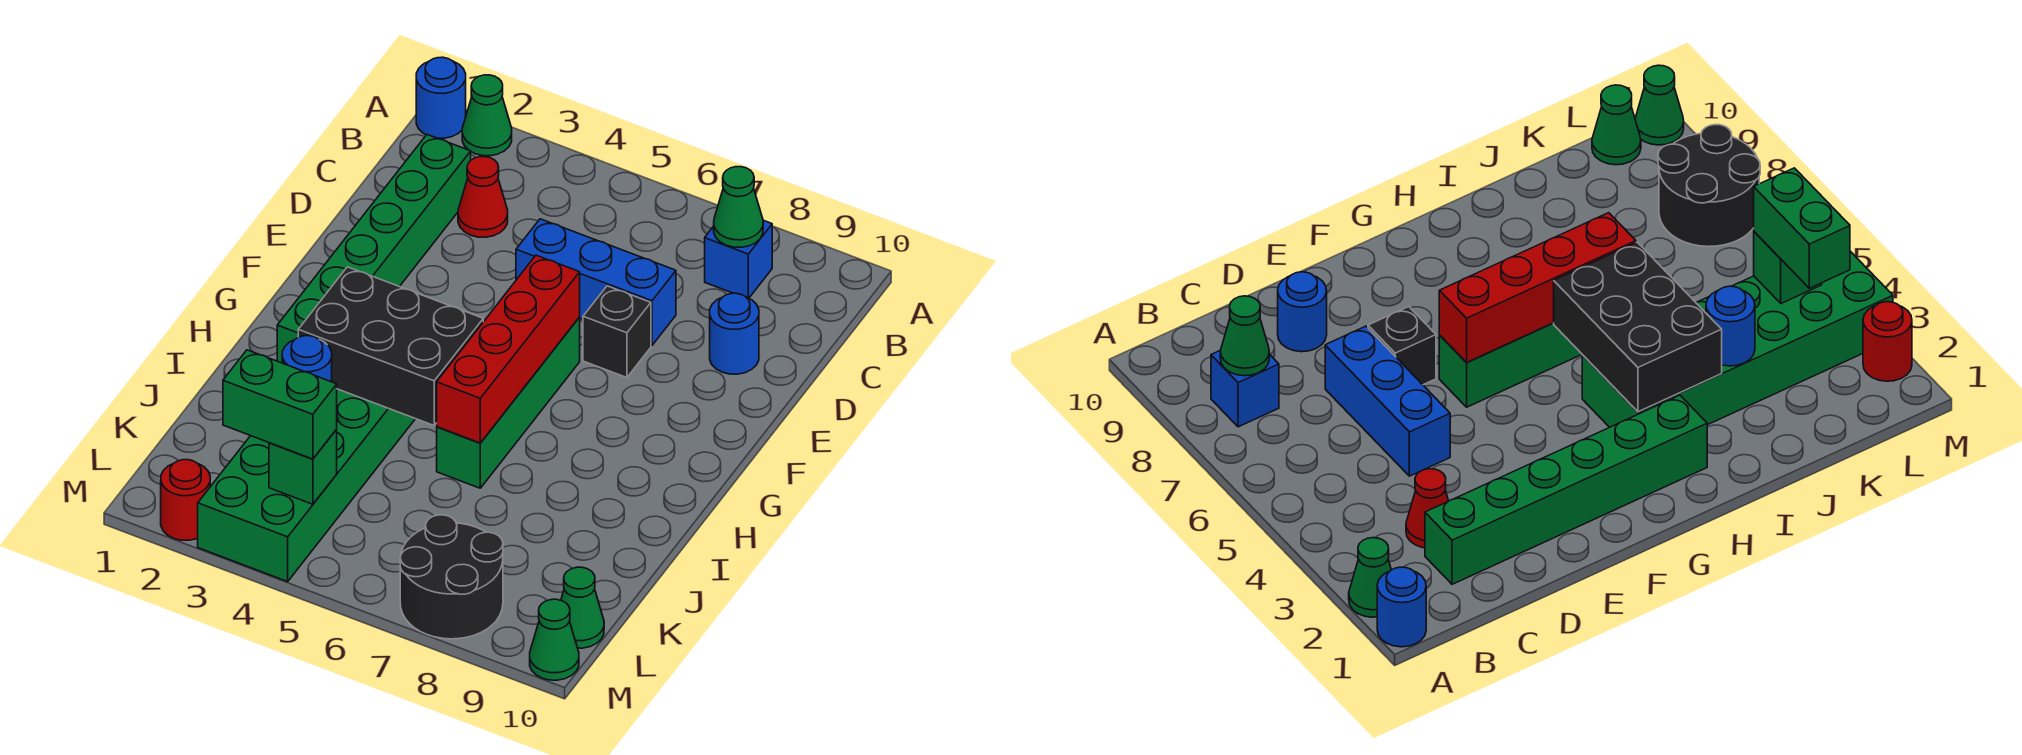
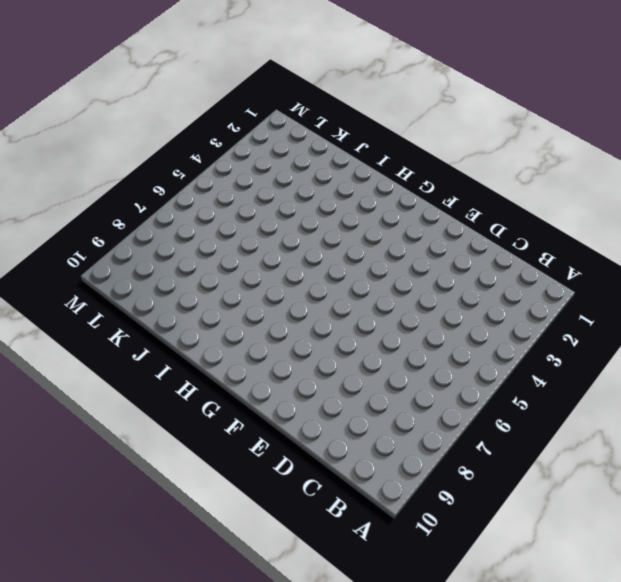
none -> blue 1x1 round brick [416,57,466,138]
none -> green 1x1 cone [462,75,512,156]
none -> blue 1x1 brick [705,220,772,298]

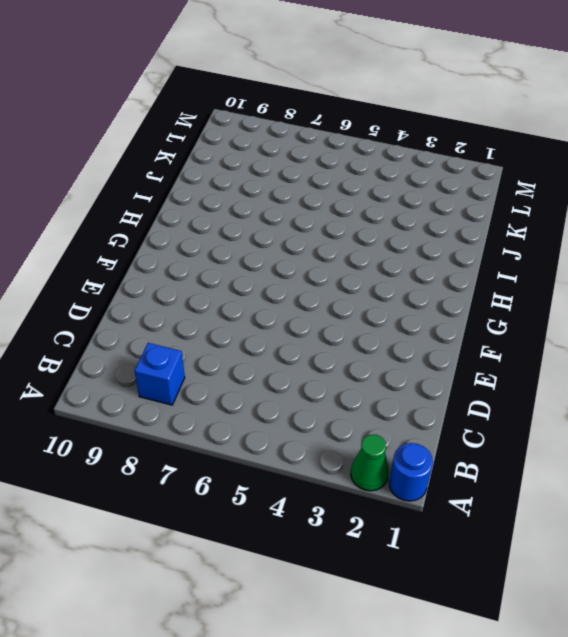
none -> green 1x6 brick [277,135,471,363]
none -> red 1x1 cone [458,157,508,237]
none -> blue 1x3 brick [516,219,676,345]

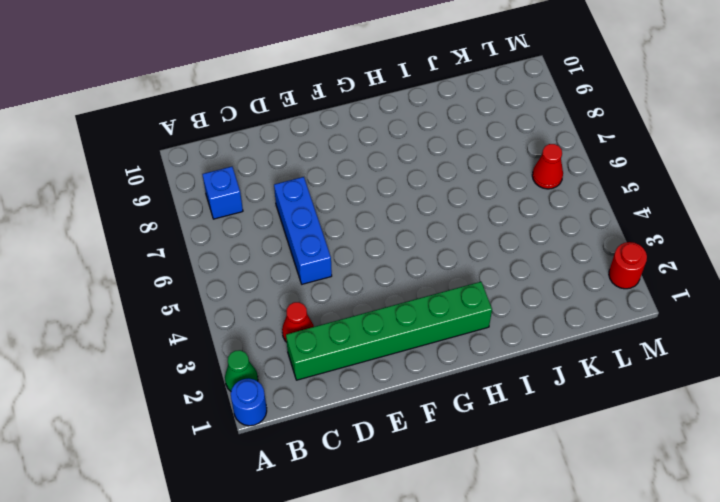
red 1x1 cone [532,144,563,189] -> none
none -> blue 1x1 round brick [710,293,759,374]
none -> black 1x1 brick [583,286,651,378]
none -> green 1x4 brick [437,317,580,488]

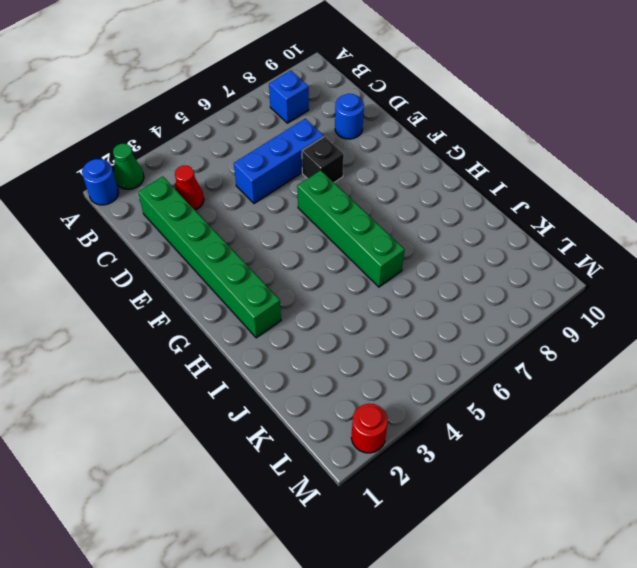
none -> green 2x6 brick [198,389,415,582]
none -> black 2x2 round brick [400,515,503,639]
none -> green 1x1 cone [561,567,604,648]

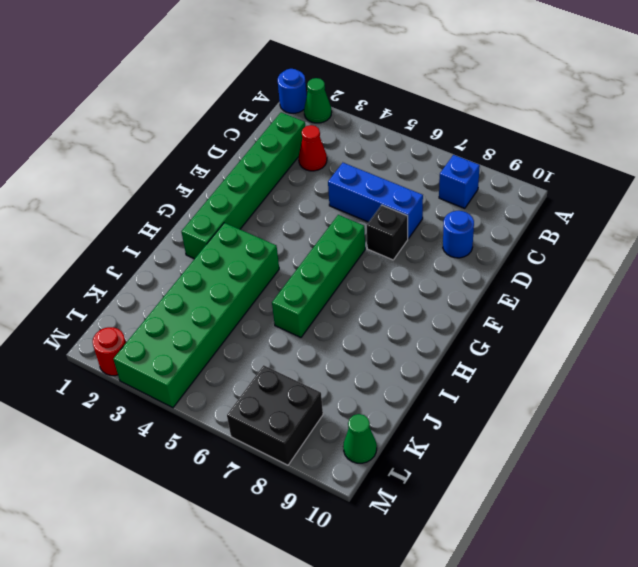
black 2x2 brick [227,365,323,465] -> black 2x2 round brick [400,515,503,639]
none -> green 1x1 cone [530,599,579,680]
none -> green 1x1 cone [714,167,763,247]
none -> red 1x4 brick [437,255,580,443]

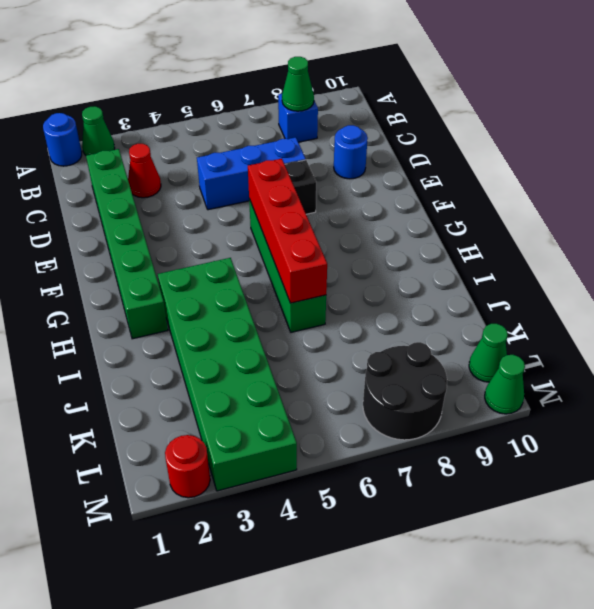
none -> black 2x3 brick [298,267,483,425]
none -> blue 1x1 round brick [282,336,332,382]
none -> green 1x1 brick [269,429,337,504]

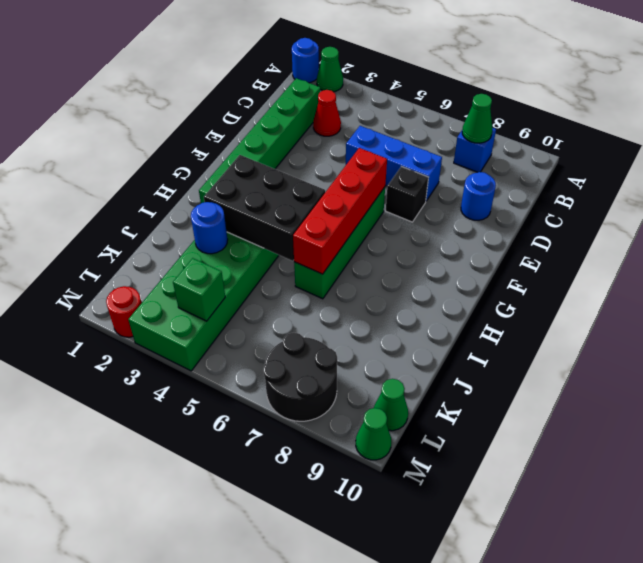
none -> green 1x2 brick [223,350,337,459]

